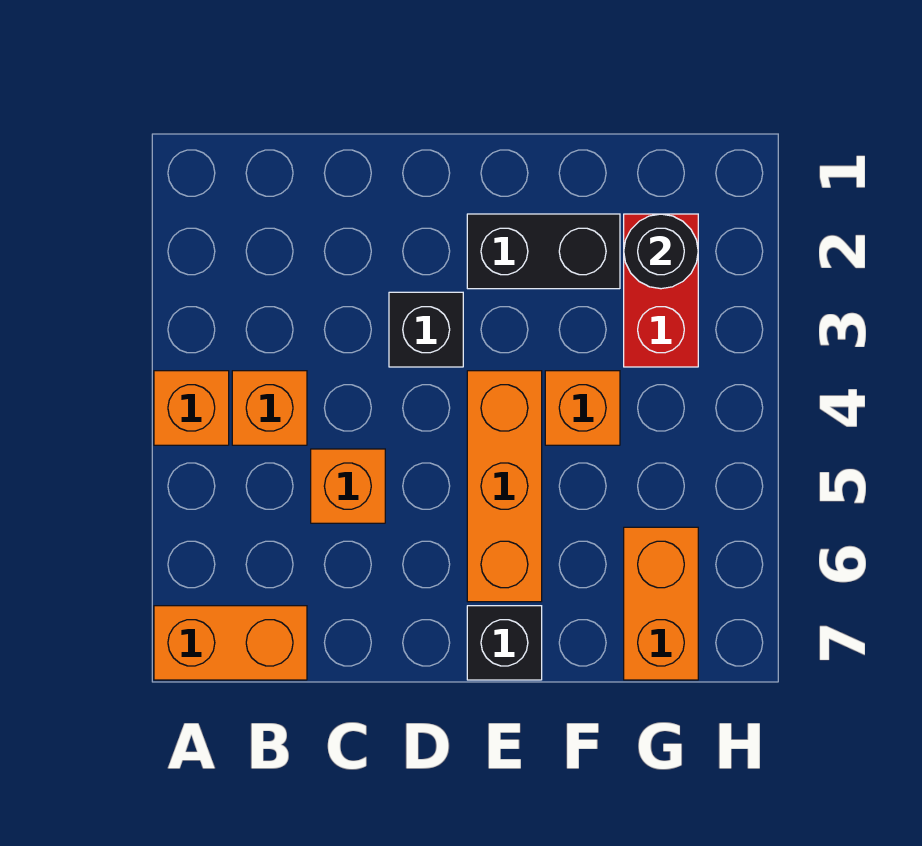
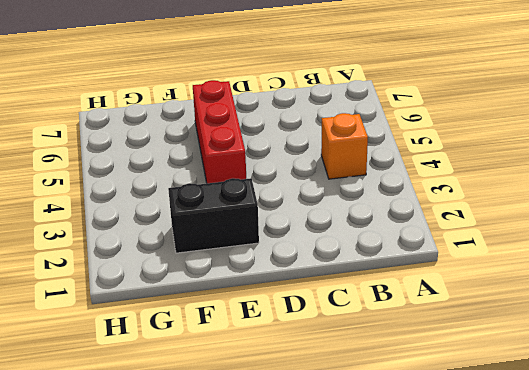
red 1x3 brick [193,80,246,183] -> orange 1x3 brick [467,371,542,602]
none -> orange 1x1 brick [154,371,229,445]
none -> orange 1x2 brick [154,606,307,680]
none -> orange 1x1 brick [311,449,385,523]

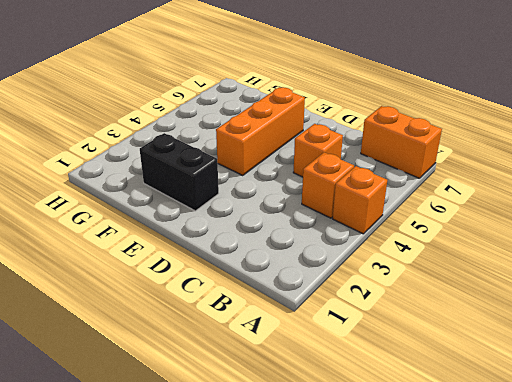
none -> black 1x1 brick [389,292,463,367]
none -> black 1x1 brick [467,606,542,680]
none -> orange 1x1 brick [545,371,620,445]

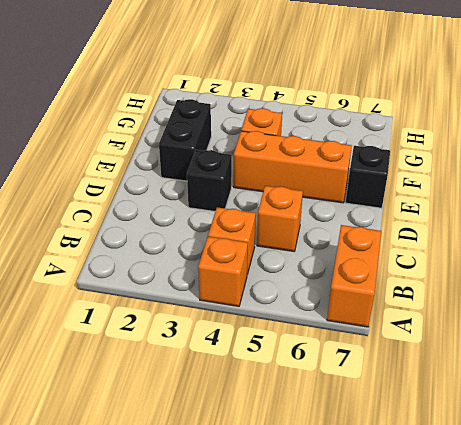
none -> red 1x2 brick [624,214,698,367]
none -> orange 1x2 brick [624,527,698,680]
none -> black 1x1 round brick [624,214,698,289]

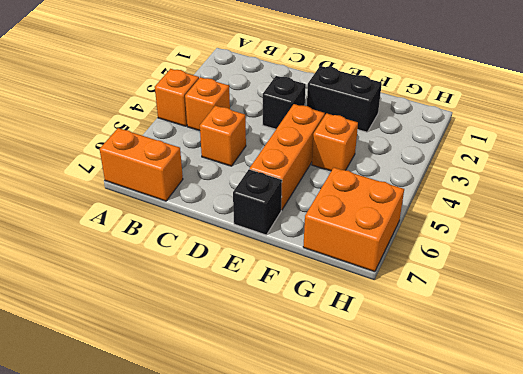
orange 2x2 brick [303,168,404,272] -> orange 1x2 brick [624,527,698,680]
none -> red 1x2 brick [624,214,698,367]
none -> black 1x1 round brick [624,214,698,289]

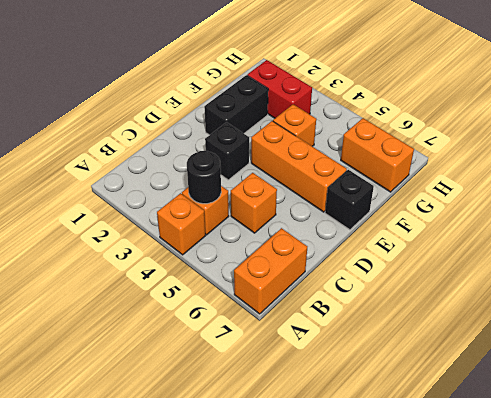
black 1x1 round brick [187,151,221,204] -> black 1x1 round brick moved to [624,214,698,289]

